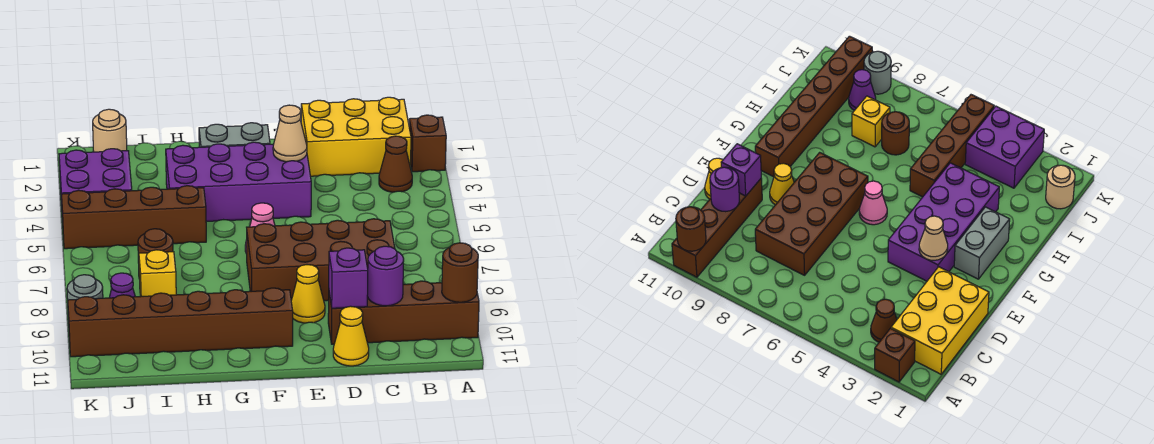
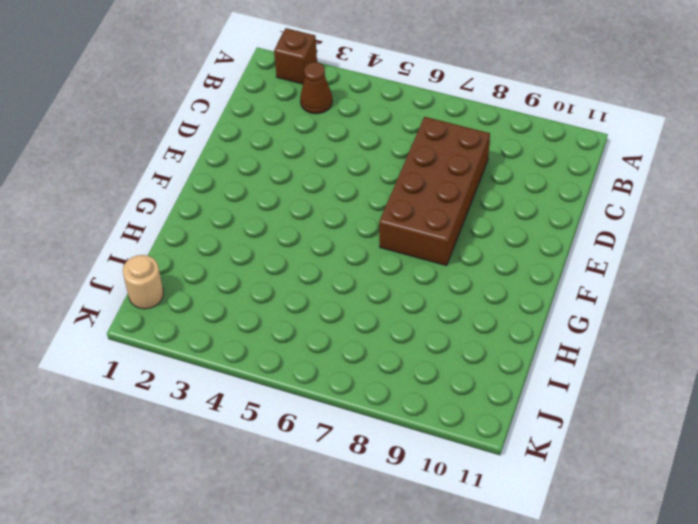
none -> brown 1x4 brick [328,281,479,344]
none -> yellow 2x3 brick [301,97,411,176]
none -> yellow 1x1 cone [333,306,369,366]

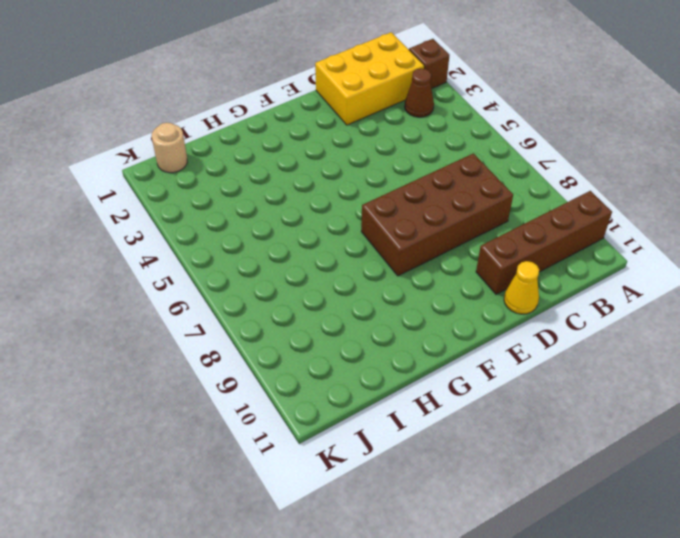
none -> purple 2x4 brick [166,142,311,221]
none -> yellow 1x1 cone [291,265,325,323]
none -> grey 1x2 brick [199,123,270,147]

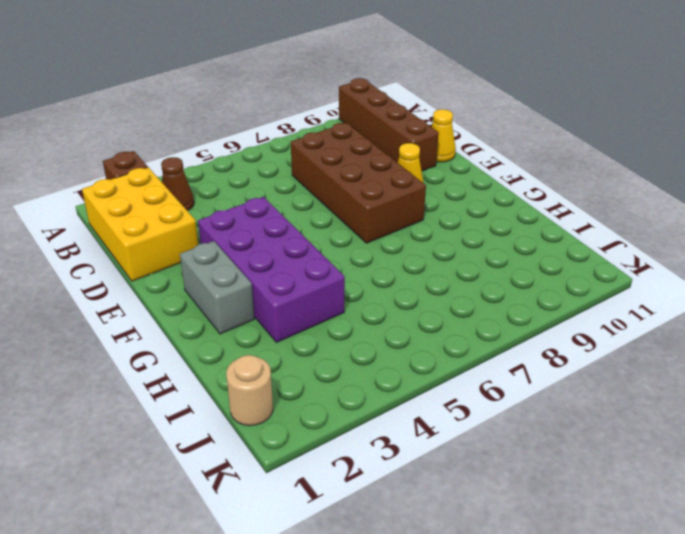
none -> pink 1x1 cone [245,203,275,254]
none -> brown 1x6 brick [68,288,293,357]
none -> brown 1x4 brick [62,186,206,249]

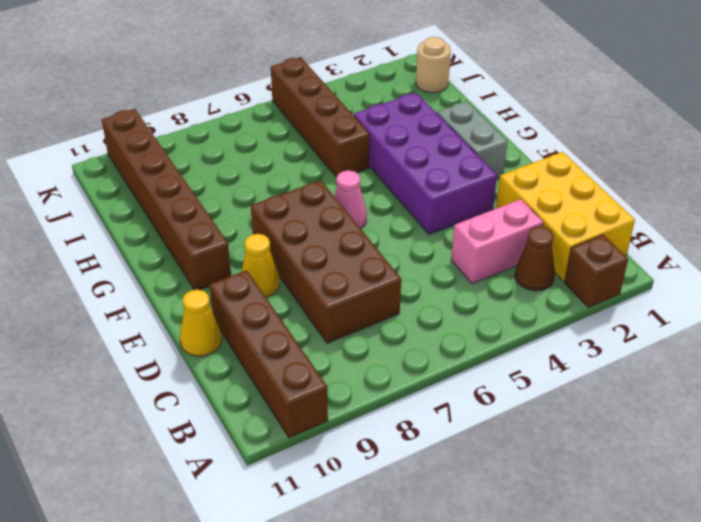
pink 1x2 brick [451,199,543,284] -> none
none -> brown 1x1 round brick [138,229,173,279]
none -> yellow 1x1 brick [139,250,176,297]
none -> purple 2x2 brick [59,149,132,222]

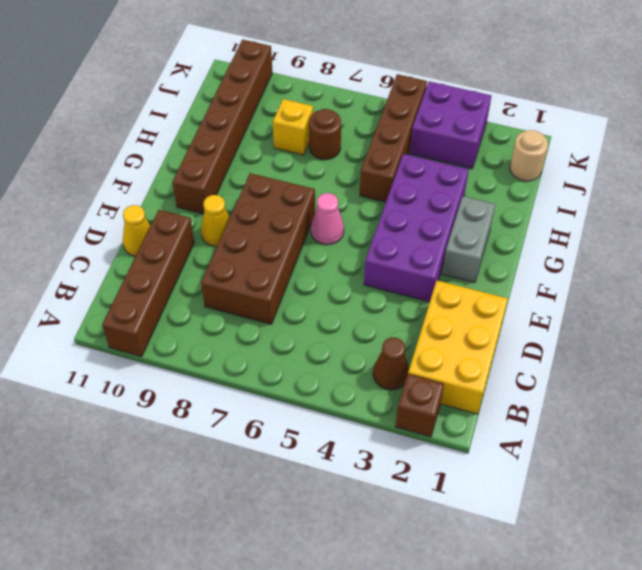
none -> purple 1x1 cone [109,273,135,298]
none -> grey 1x1 round brick [67,275,103,324]
none -> brown 1x1 round brick [442,243,478,302]

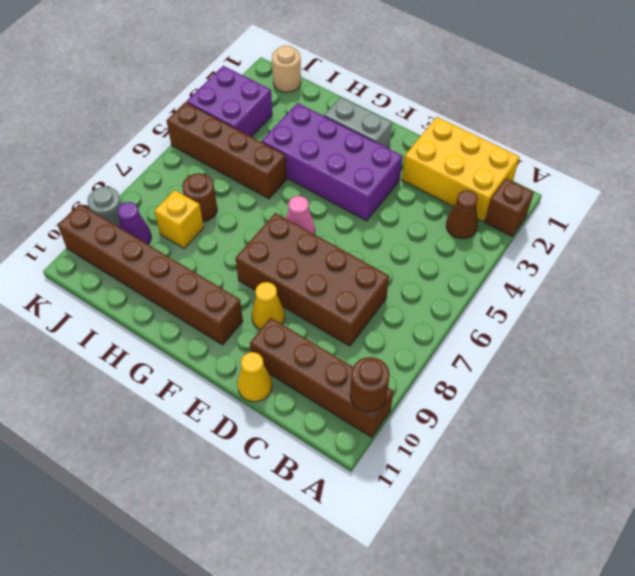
none -> purple 1x1 round brick [367,246,404,306]
none -> purple 1x1 brick [329,248,368,308]
none -> tan 1x1 cone [273,105,307,162]

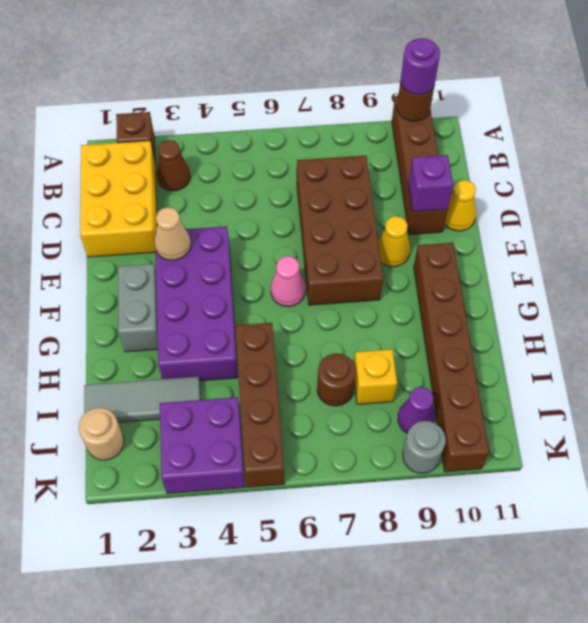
purple 1x1 round brick [401,38,440,95] -> purple 1x1 round brick moved to [367,246,404,306]
grey 1x3 tile [84,377,201,422] -> none

